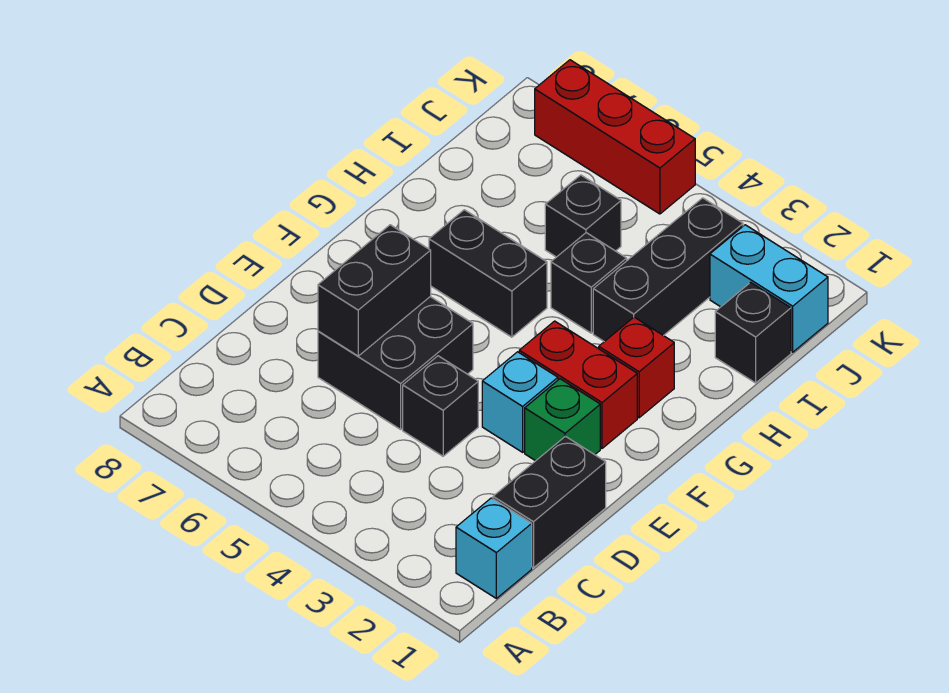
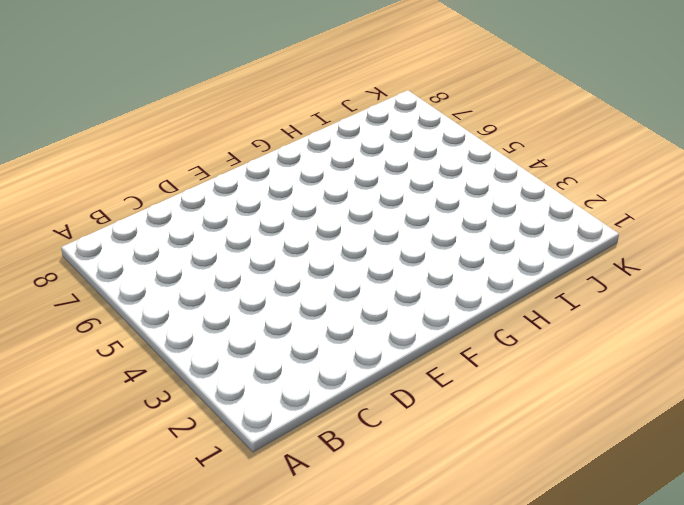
none -> cyan 1x1 brick [456,498,532,598]
none -> black 1x2 brick [493,436,606,568]
none -> black 1x1 brick [403,356,478,456]

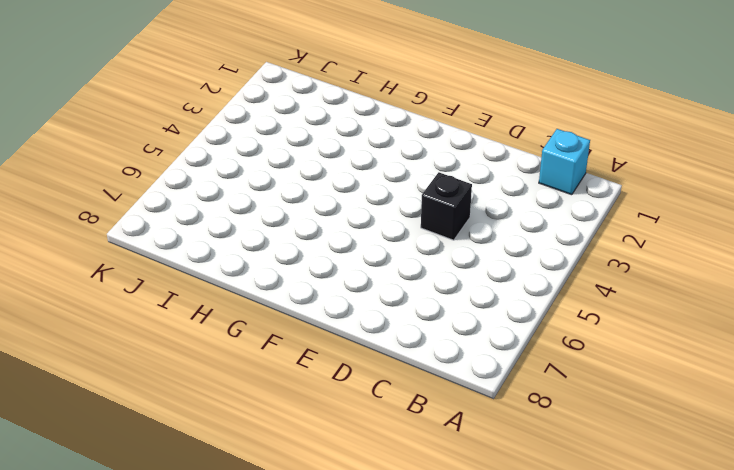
none -> black 1x2 brick [493,436,606,568]
none -> black 2x2 brick [318,297,473,429]
none -> green 1x1 brick [525,379,600,461]

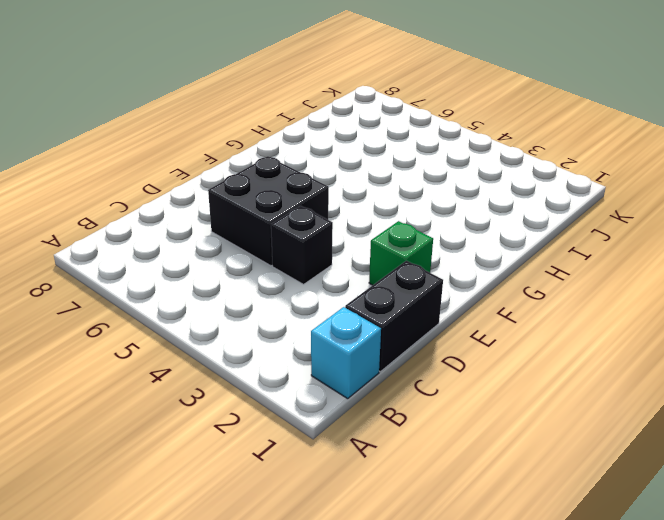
none -> cyan 1x1 brick [482,352,558,452]
none -> red 1x2 brick [519,321,637,448]
none -> red 1x1 brick [599,317,674,418]

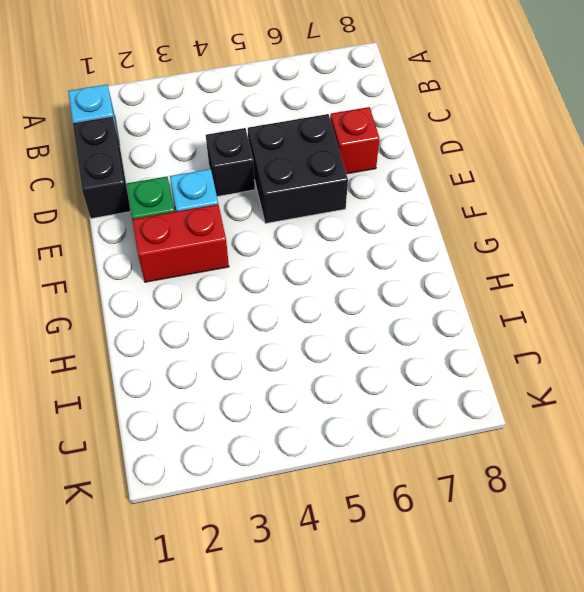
red 1x1 brick [330,107,380,174] -> red 1x1 brick moved to [599,317,674,418]
none -> black 1x2 brick [429,210,547,337]
none -> black 1x3 brick [593,198,743,342]
none -> black 1x1 brick [551,233,627,333]

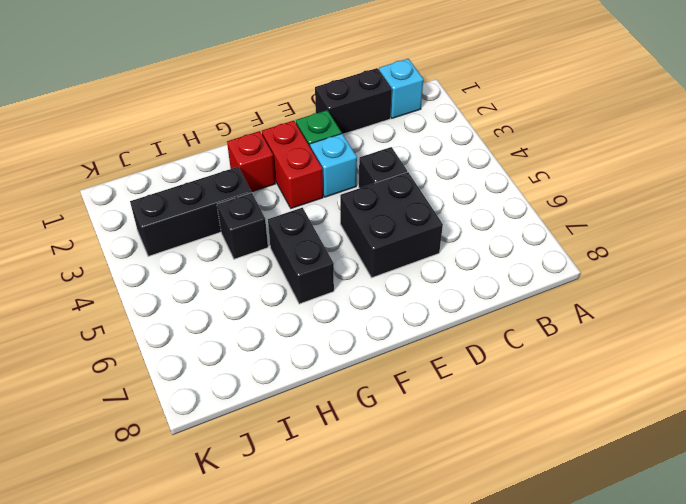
none -> black 1x1 brick [715,282,791,383]
none -> black 1x1 brick [545,175,621,257]
none -> cyan 1x2 brick [710,225,828,352]

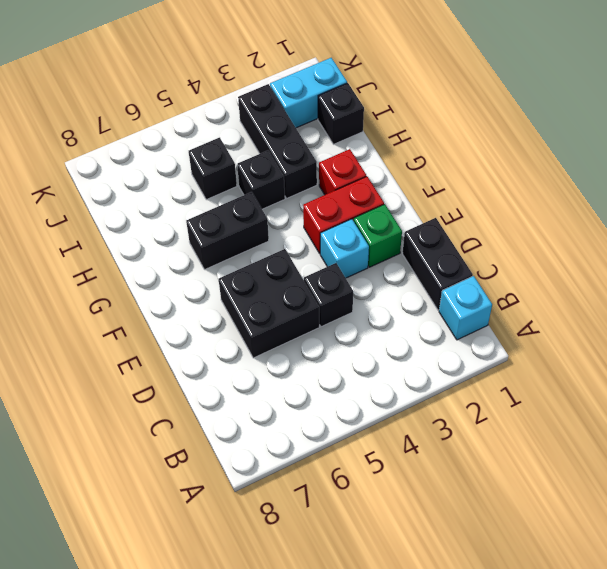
none -> red 1x3 brick [535,60,695,214]
none -> black 1x2 brick [318,225,431,356]

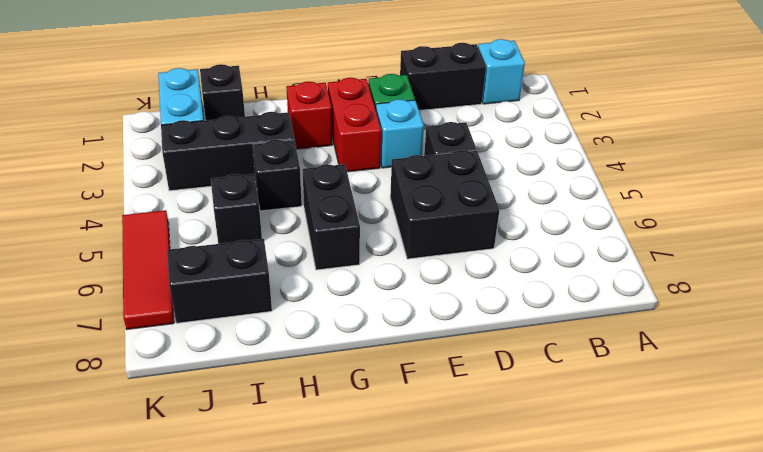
black 1x2 brick [167,239,272,323] -> black 1x2 brick moved to [318,225,431,356]
red 1x3 tile [122,210,174,329] -> red 1x3 brick [535,60,695,214]

